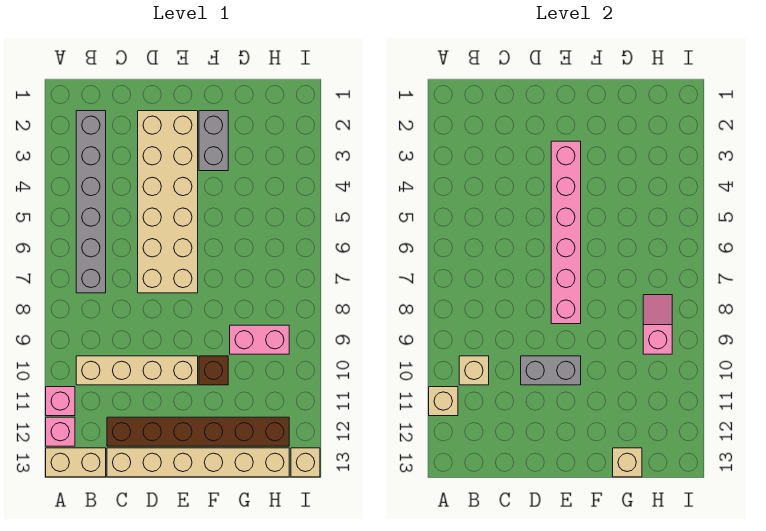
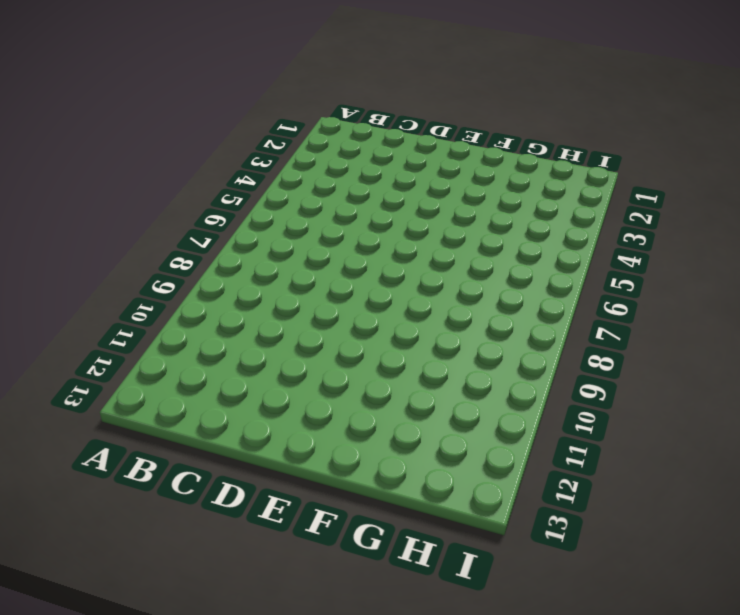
none -> pink 1x1 brick [46,387,75,416]
none -> pink 1x1 brick [46,417,75,446]
none -> tan 1x2 brick [46,448,106,477]

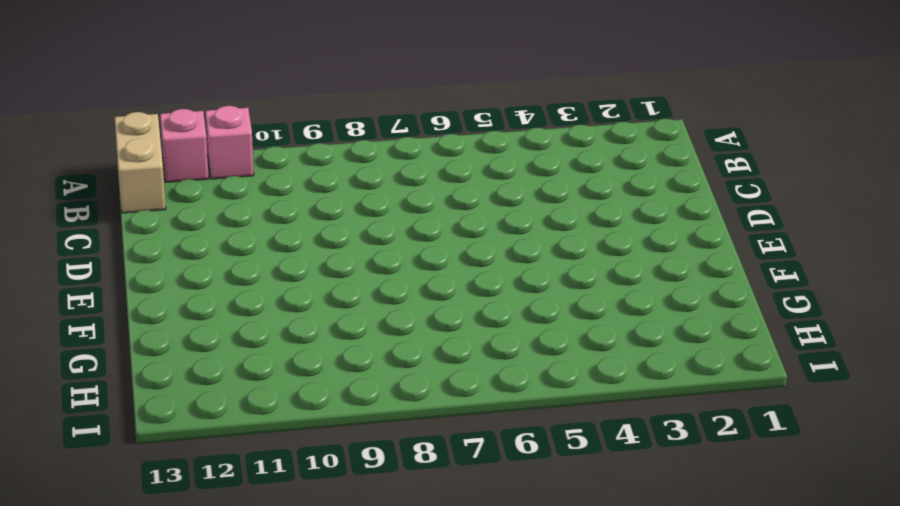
none -> grey 1x6 brick [76,111,106,293]
none -> tan 1x4 brick [76,356,198,385]
none -> brown 1x6 brick [107,417,289,446]

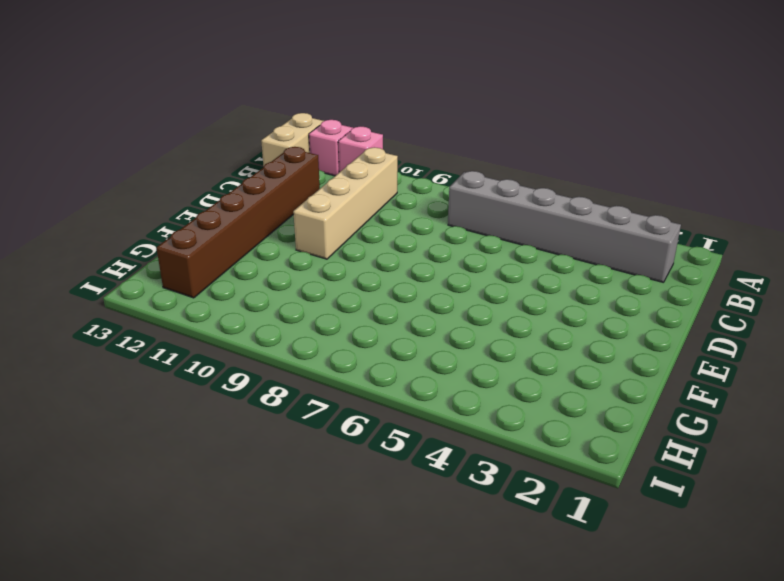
none -> tan 1x6 brick [107,448,289,477]
none -> tan 2x6 brick [138,111,198,293]
none -> grey 1x2 brick [199,111,228,171]

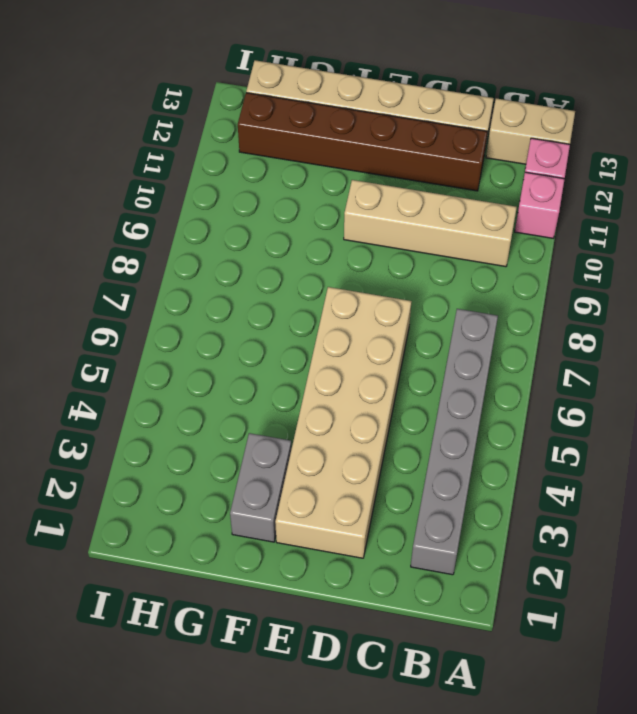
none -> brown 1x1 brick [199,356,228,385]
none -> pink 1x2 brick [230,325,289,354]
none -> tan 1x1 brick [291,448,320,477]

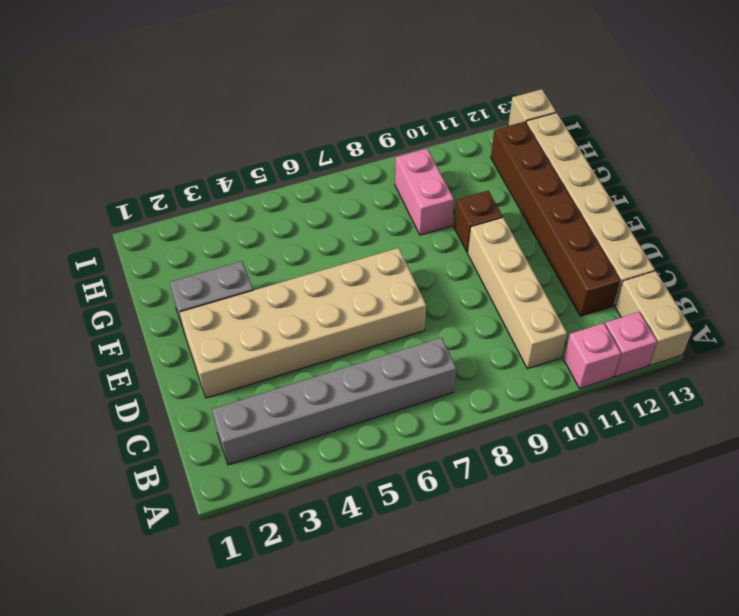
none -> tan 1x1 brick [429,387,458,416]
none -> tan 1x1 brick [459,356,489,385]
none -> grey 1x2 brick [521,356,581,385]

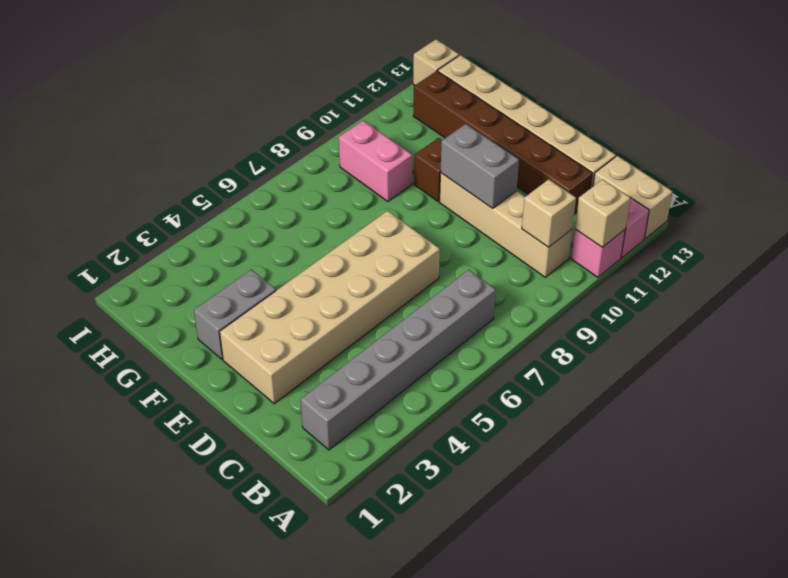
none -> pink 1x6 brick [551,141,581,324]
none -> tan 1x1 brick [613,448,642,477]
none -> pink 1x2 slope [643,295,672,354]

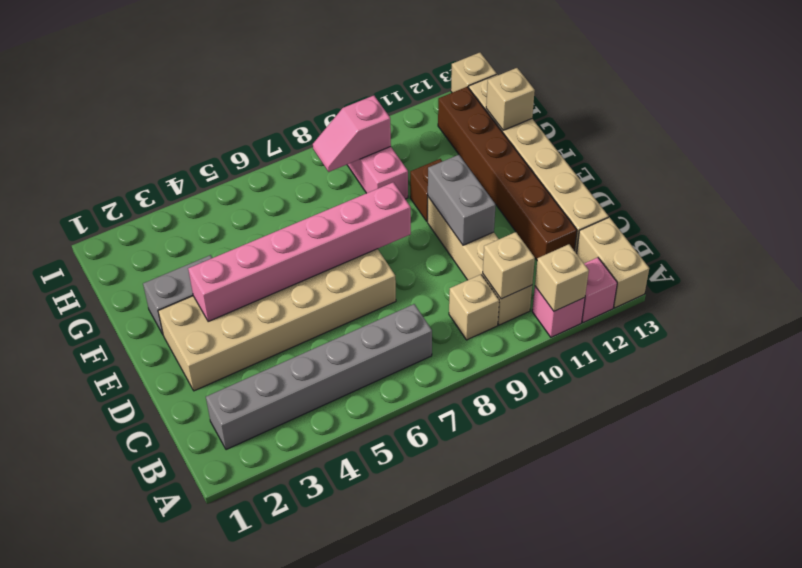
tan 1x1 brick [449,275,499,340] -> none

